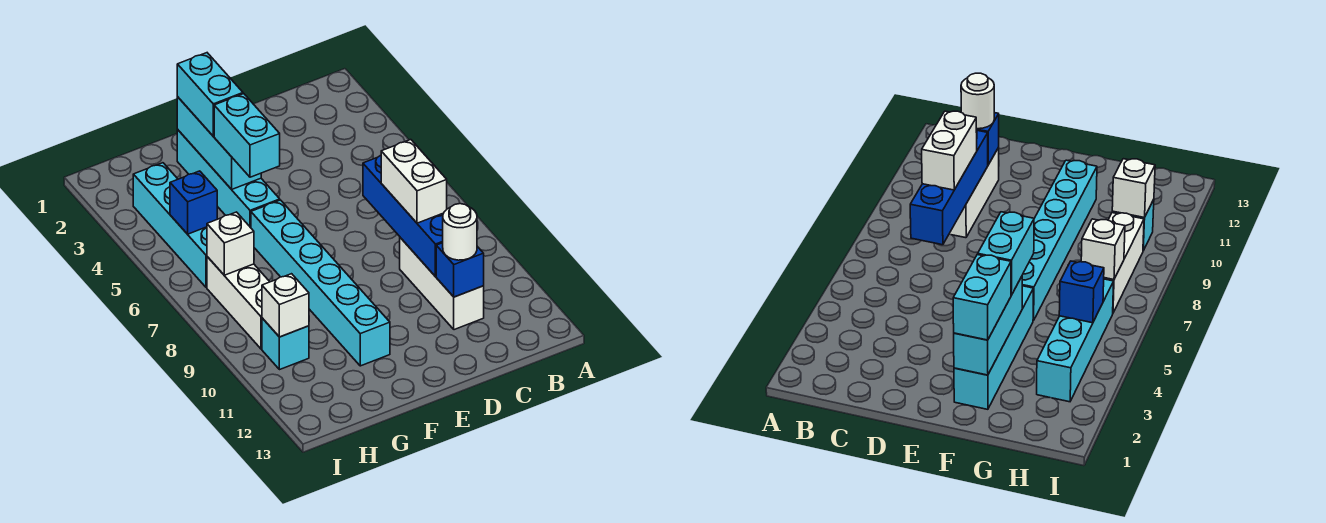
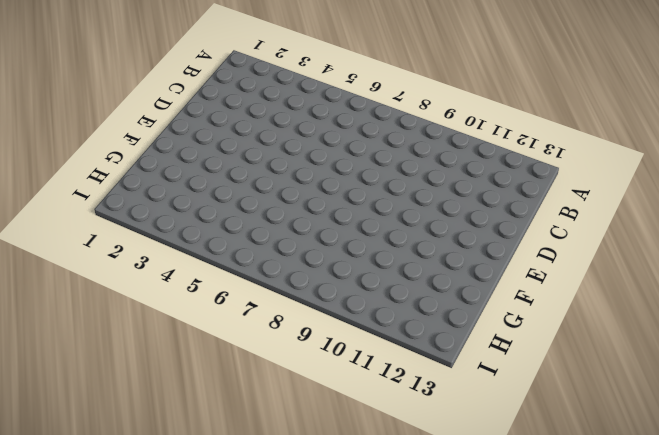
none -> white 1x3 brick [400,238,484,330]
none -> cyan 1x4 brick [177,130,280,228]
none -> cyan 1x6 brick [251,200,390,366]

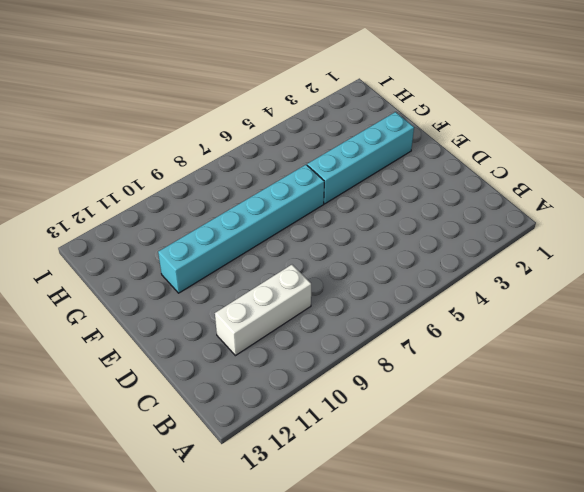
none -> cyan 1x4 brick [133,163,207,287]
none -> white 1x3 brick [207,257,269,349]
none -> cyan 1x1 brick [262,318,309,370]

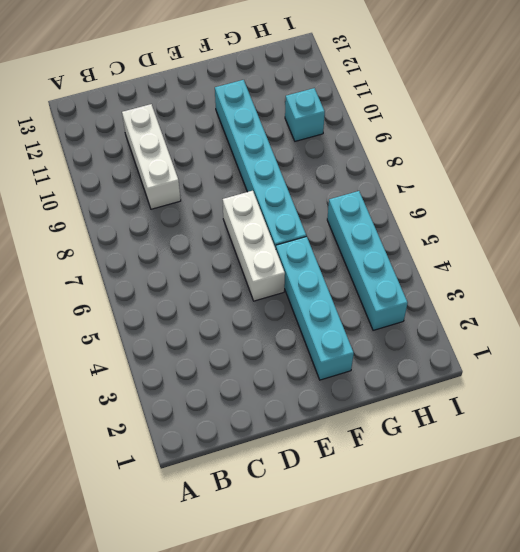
white 1x3 brick [223,191,285,301] -> white 1x3 brick moved to [207,257,269,349]
none -> blue 1x4 brick [363,155,444,276]
none -> blue 1x1 brick [436,243,484,297]
none -> cyan 1x3 brick [177,97,261,189]

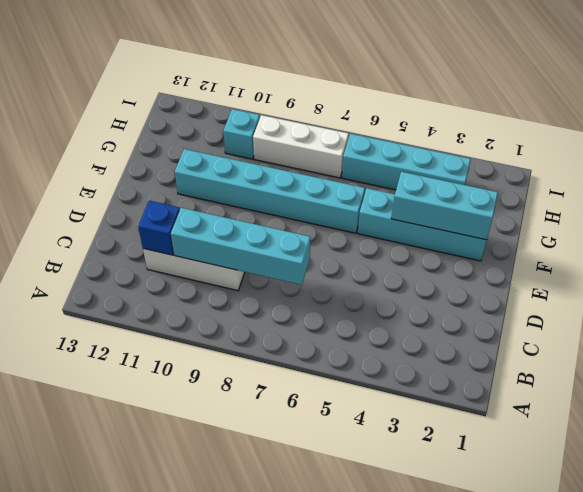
cyan 1x4 brick [171,208,310,285] -> blue 1x4 brick [363,155,444,276]
none -> blue 1x1 brick [170,171,217,234]
none -> white 1x1 brick [207,212,254,275]
none -> white 1x1 brick [262,274,309,337]

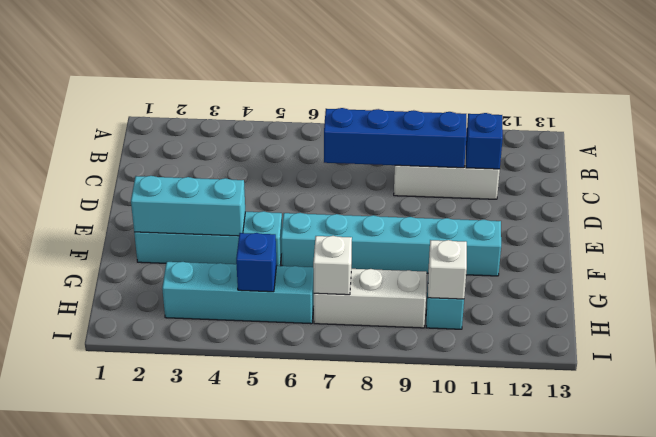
none -> white 1x2 brick [381,140,447,223]
none -> white 1x1 round brick [443,203,477,260]
none -> cyan 1x2 brick [177,53,243,136]

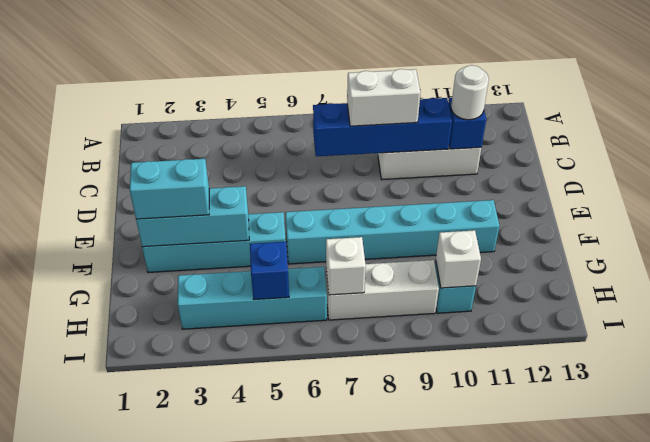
none -> cyan 1x2 brick [214,94,280,177]

